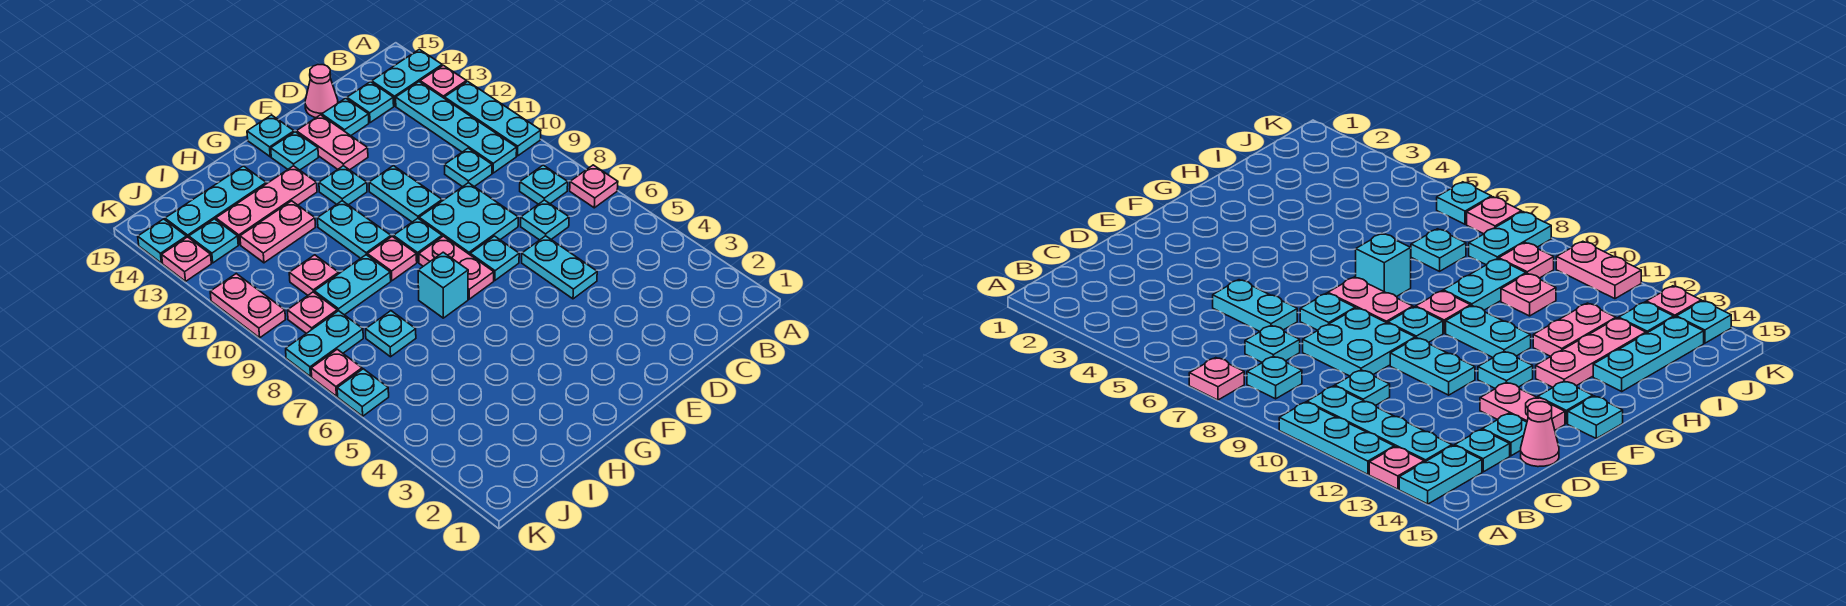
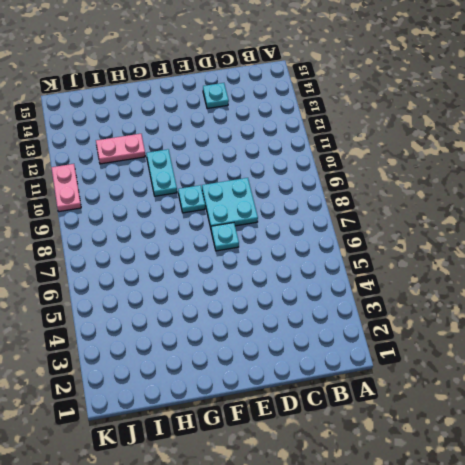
none -> pink 1x1 plate [570,165,618,208]
none -> cyan 1x3 plate [444,81,541,156]
none -> pink 1x1 plate [420,65,466,98]
none -> cyan 1x2 plate [372,49,442,106]

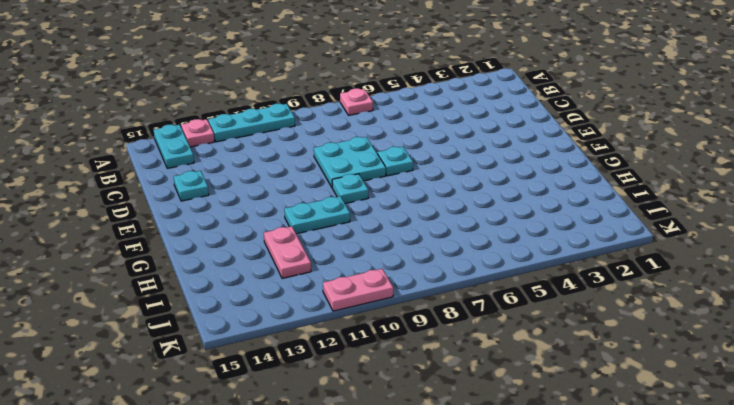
none -> cyan 1x1 plate [520,165,568,204]
none -> cyan 1x4 plate [396,82,517,173]
none -> cyan 1x1 plate [521,200,569,240]
none -> cyan 1x1 plate [445,148,492,187]

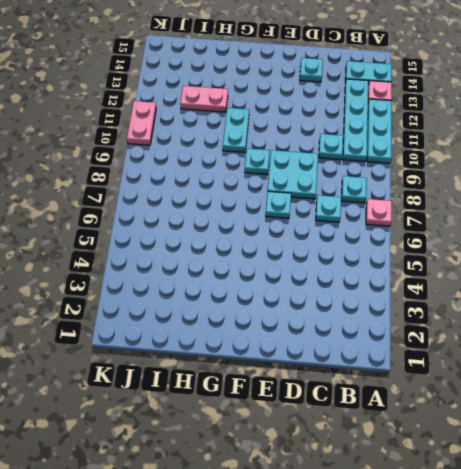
none -> cyan 1x1 plate [347,82,394,123]
none -> cyan 1x2 plate [522,236,597,299]
none -> pink 1x1 cone [305,65,338,118]
none -> cyan 1x2 plate [369,166,442,222]

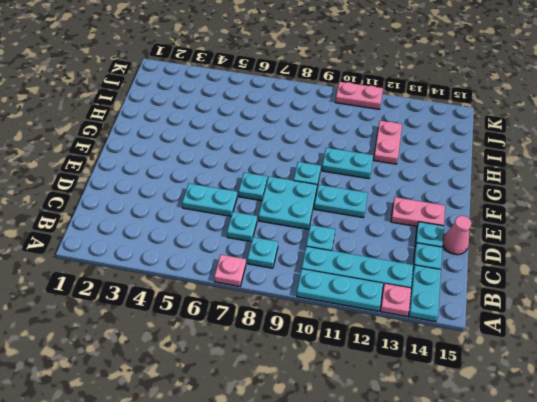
none -> pink 1x2 plate [419,236,494,299]
none -> cyan 1x1 plate [319,166,367,205]
none -> cyan 1x1 plate [271,132,318,170]
none -> cyan 1x1 plate [247,115,294,157]

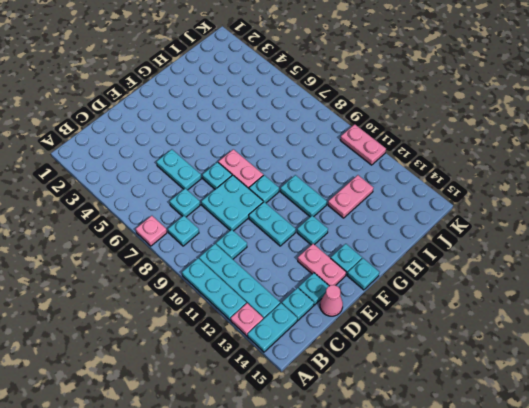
none -> cyan 1x1 brick [418,252,468,318]
none -> pink 1x1 plate [367,236,417,281]
none -> pink 1x3 plate [216,166,317,245]
none -> cyan 1x2 plate [314,255,391,315]

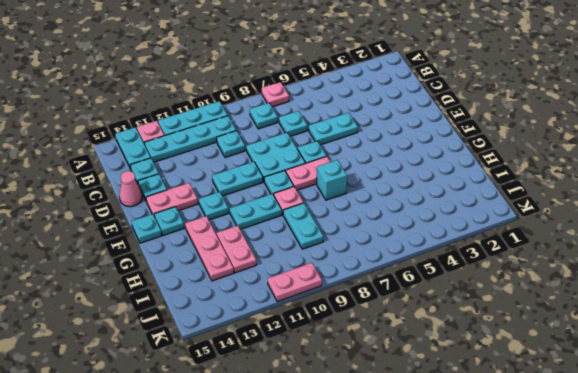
none -> cyan 1x3 plate [165,166,266,238]
none -> cyan 1x1 plate [366,311,416,357]
none -> pink 1x1 plate [289,255,339,295]
none -> cyan 1x2 plate [286,311,363,377]

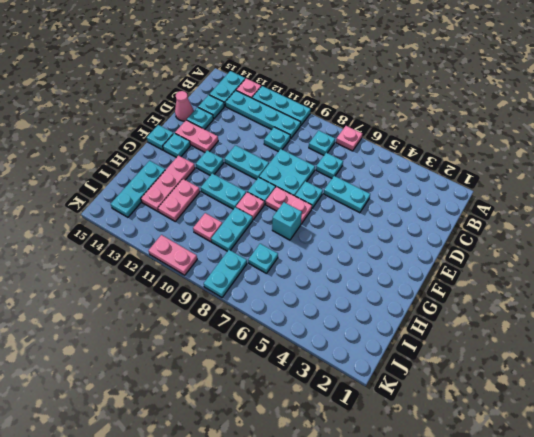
none -> pink 1x1 plate [287,292,337,333]
none -> cyan 1x1 plate [189,219,238,263]
none -> cyan 1x1 plate [337,369,389,416]
none -> pink 1x1 plate [311,349,362,396]

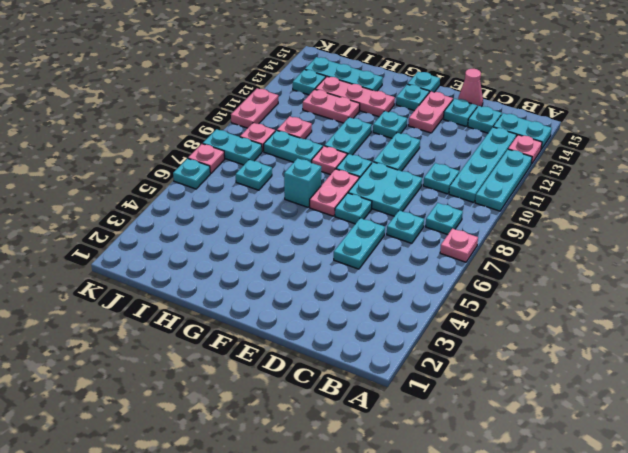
none -> pink 1x1 plate [162,237,211,281]
none -> cyan 1x1 plate [138,219,187,263]

